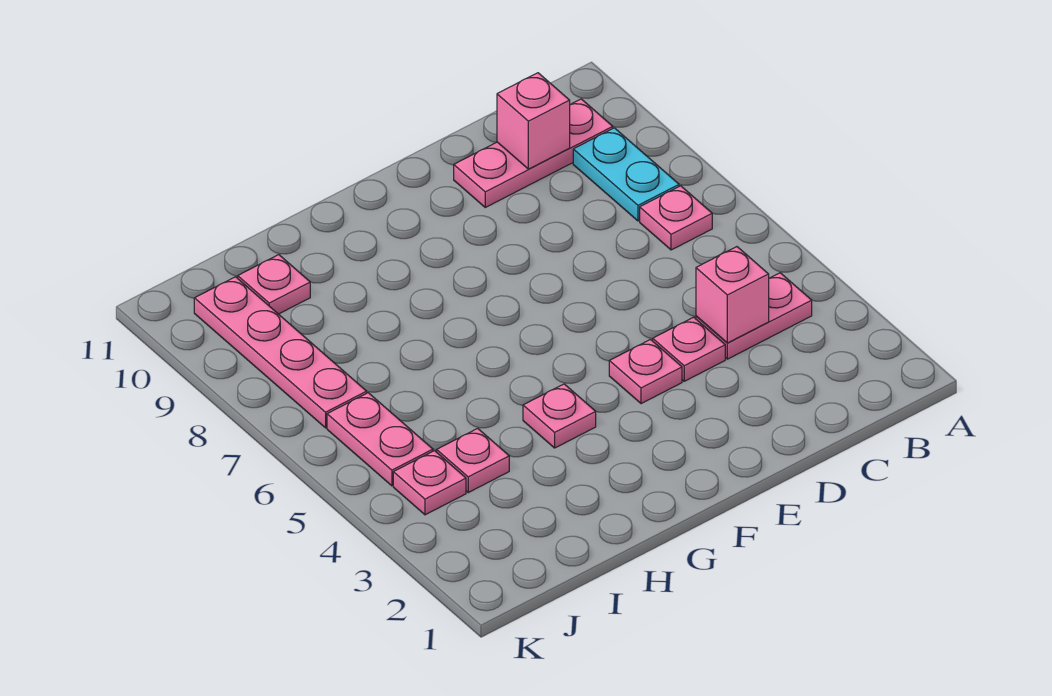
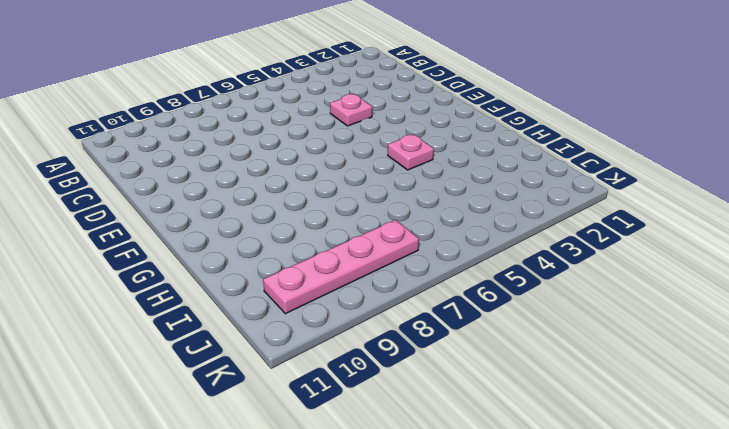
none -> pink 1x2 plate [696,273,812,359]
none -> pink 1x1 plate [640,186,712,250]
none -> cyan 1x2 plate [573,128,679,221]

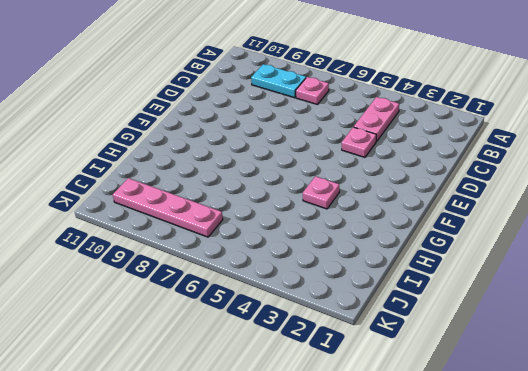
none -> pink 1x3 plate [454,99,613,207]
none -> pink 1x1 plate [609,340,682,404]
none -> pink 1x1 plate [437,428,509,492]

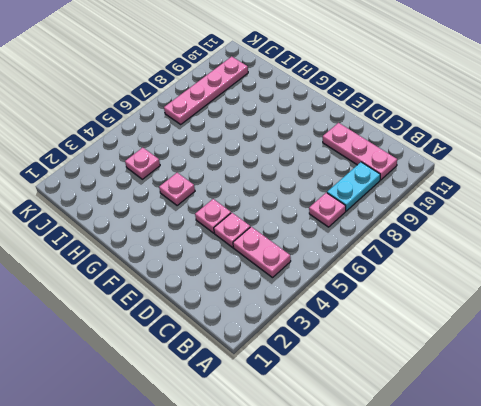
none -> pink 1x1 plate [238,255,310,314]
none -> pink 1x1 plate [393,451,466,515]
none -> pink 1x2 plate [327,393,433,486]

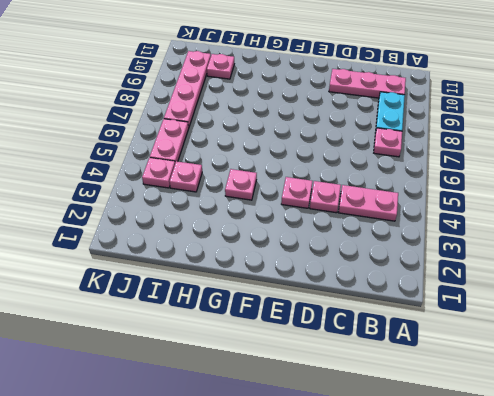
none -> pink 1x1 brick [696,247,769,343]
none -> pink 1x1 brick [497,73,570,169]

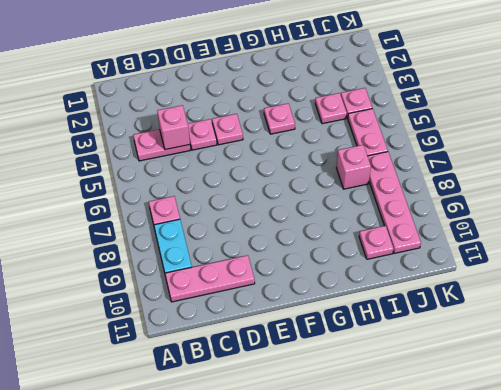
pink 1x1 brick [336,145,371,189] -> pink 1x1 brick moved to [497,73,570,169]

